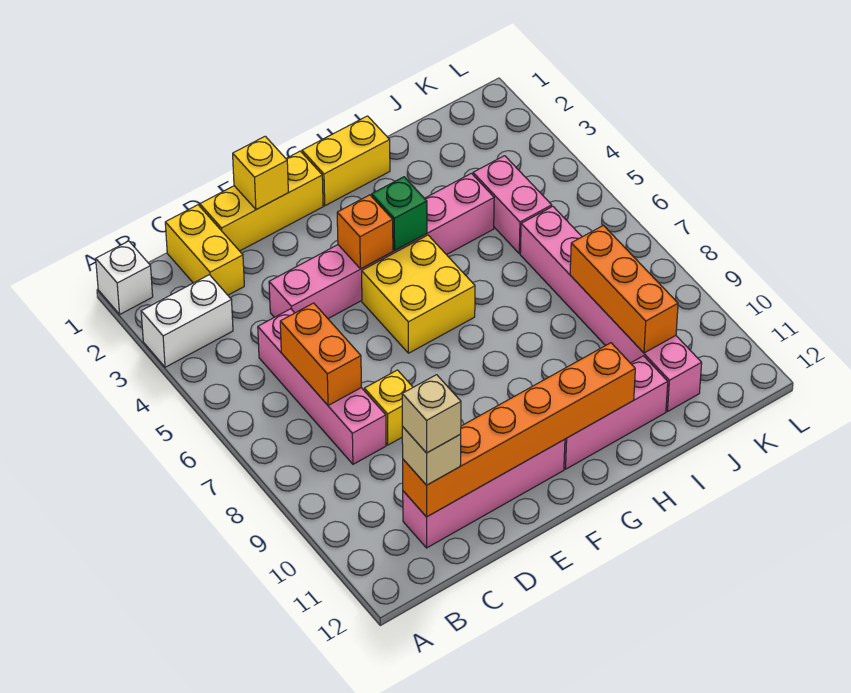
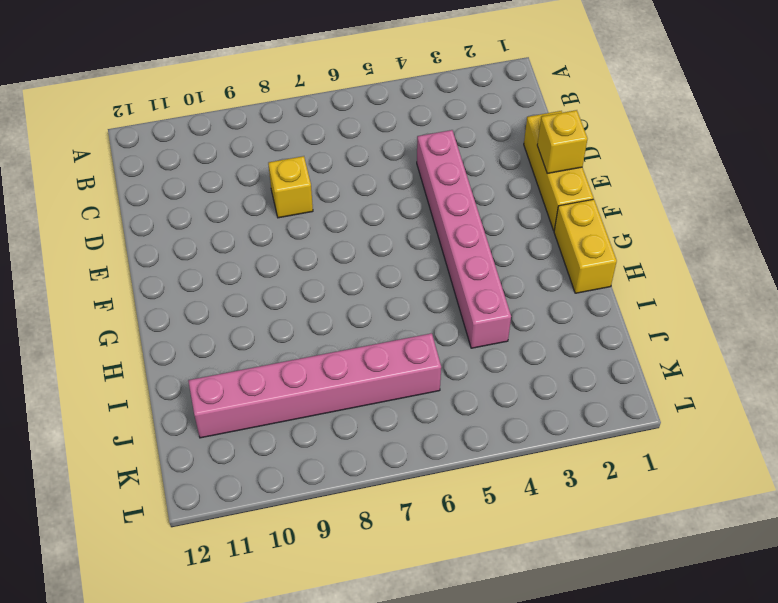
none -> white 1x1 brick [96,241,153,314]
none -> white 1x2 brick [141,275,233,367]
none -> yellow 1x2 brick [165,205,244,295]

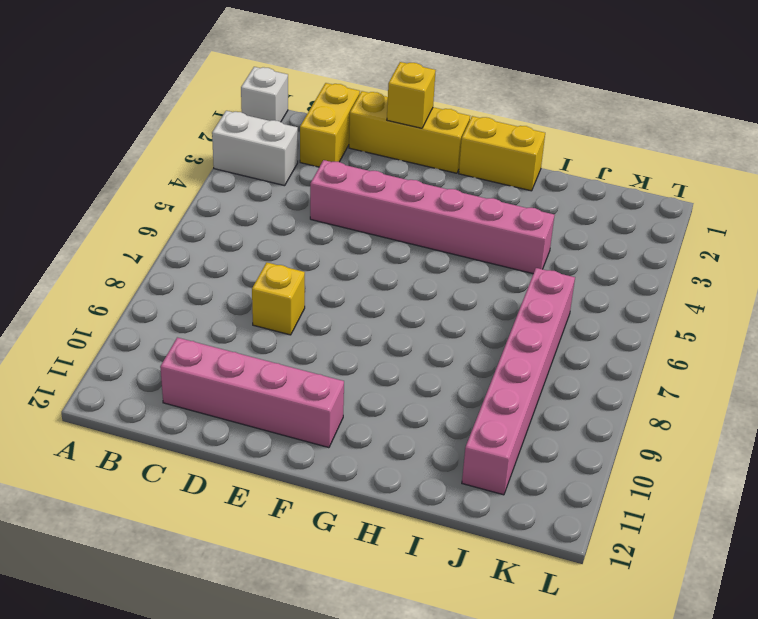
none -> pink 1x4 brick [258,309,386,464]
none -> yellow 2x2 brick [362,235,475,353]
none -> pink 1x3 brick [564,356,668,469]

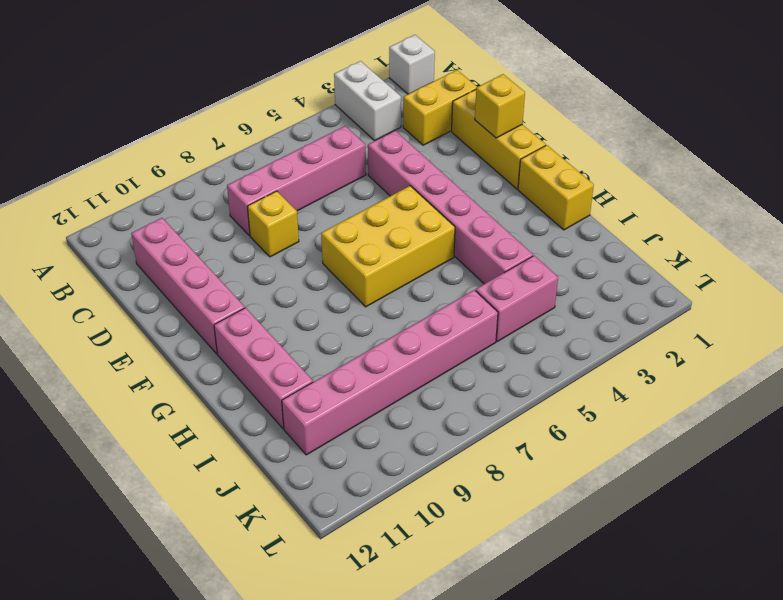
yellow 2x3 brick [321,186,455,307] -> yellow 2x2 brick [362,235,475,353]
none -> orange 1x2 brick [280,303,361,406]
none -> orange 1x6 brick [403,343,635,517]
none -> orange 1x1 brick [337,195,393,269]

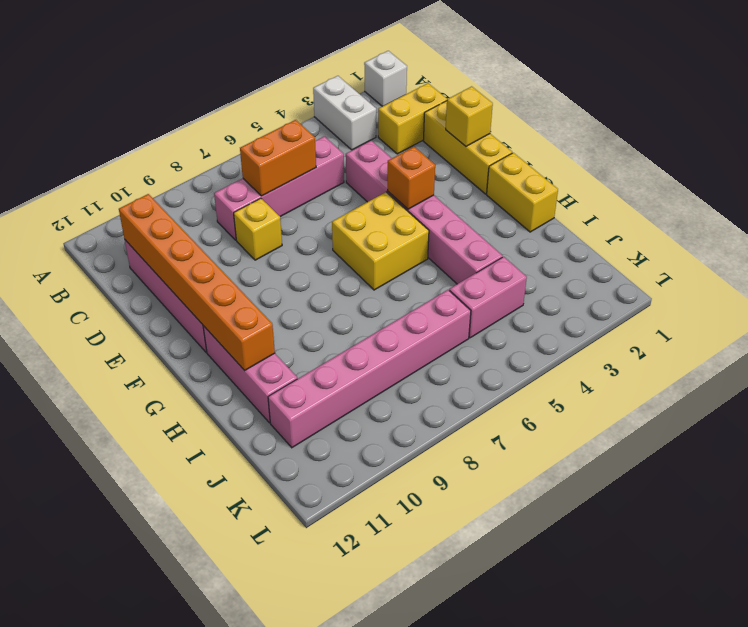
none -> green 1x1 brick [372,177,427,250]
none -> orange 1x3 brick [570,225,678,353]
none -> tan 1x1 brick [402,427,461,485]

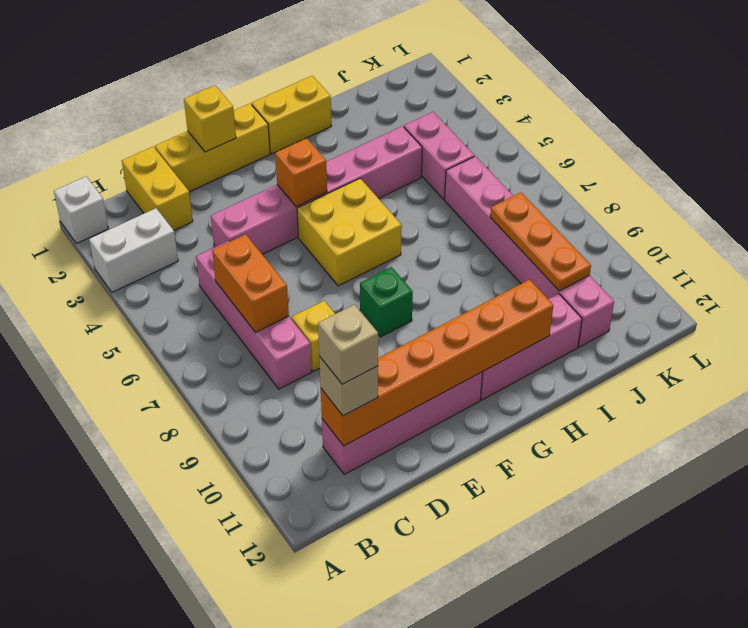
green 1x1 brick [360,267,413,337] -> green 1x1 brick moved to [372,177,427,250]
orange 1x3 plate [490,192,591,291] -> orange 1x3 brick [570,225,678,353]

